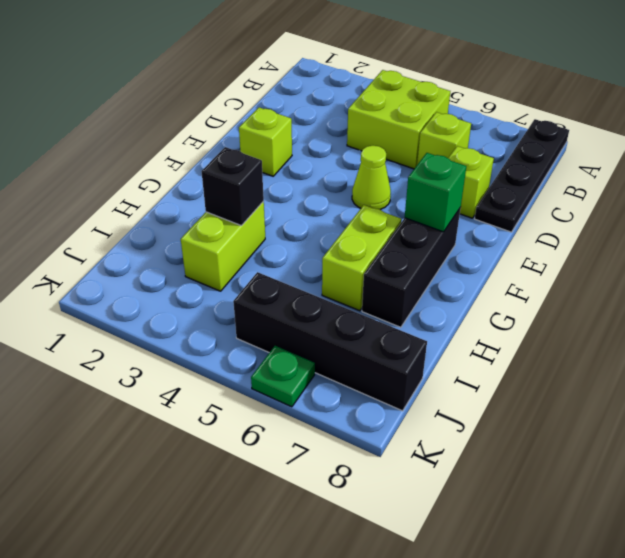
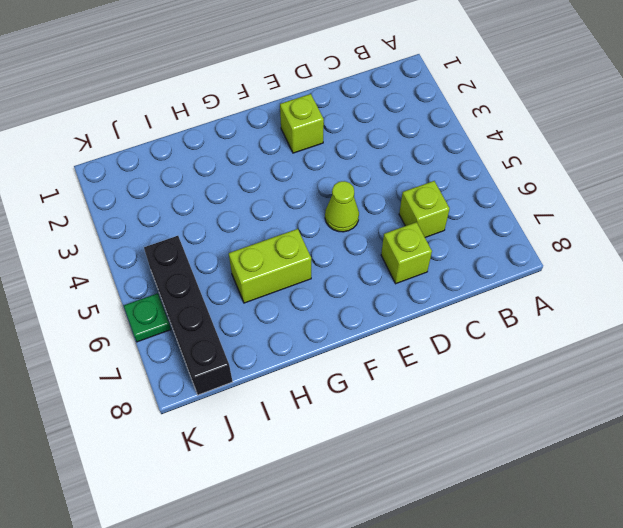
none -> black 1x4 plate [475,119,569,232]
none -> lime 2x2 brick [347,70,450,169]
none -> black 1x3 brick [362,209,460,327]

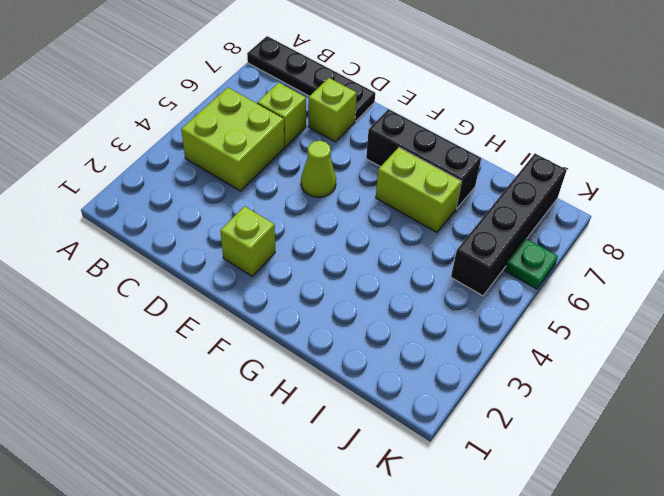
none -> lime 1x2 brick [181,202,265,291]
none -> green 1x1 brick [405,153,466,232]
none -> black 1x1 brick [201,147,264,226]

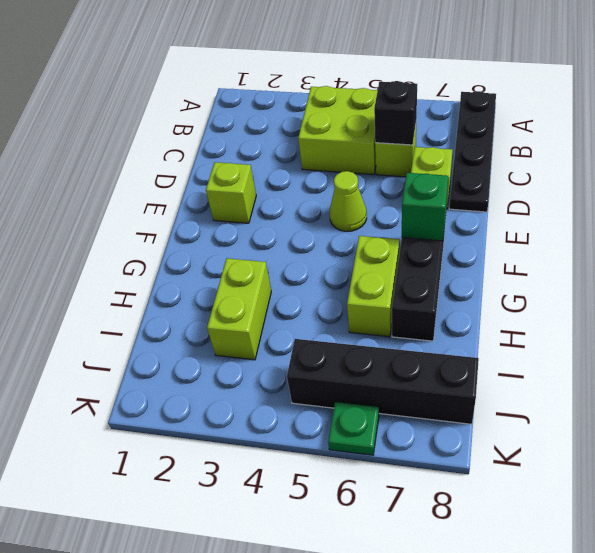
black 1x1 brick [374,81,417,145] -> black 1x1 brick moved to [201,147,264,226]

